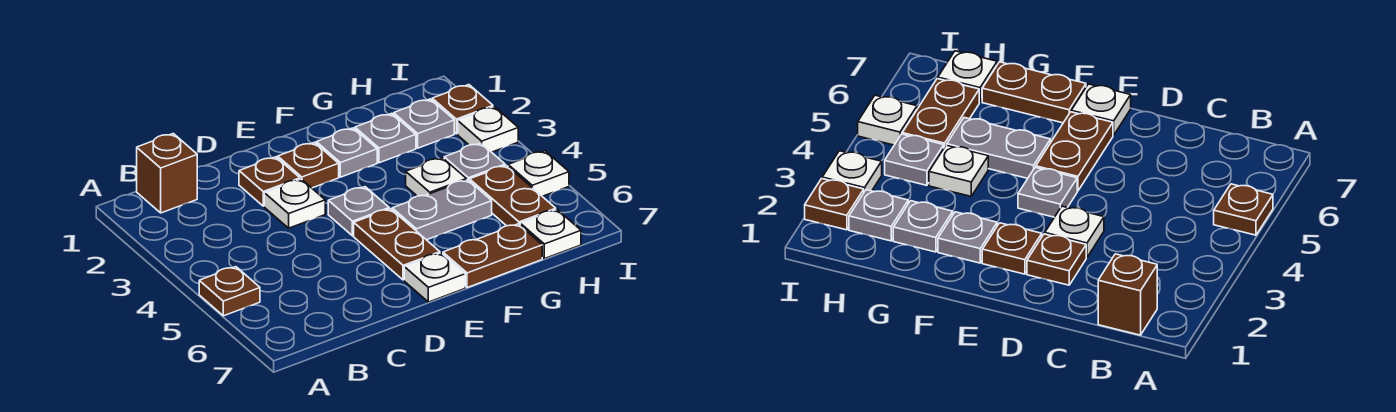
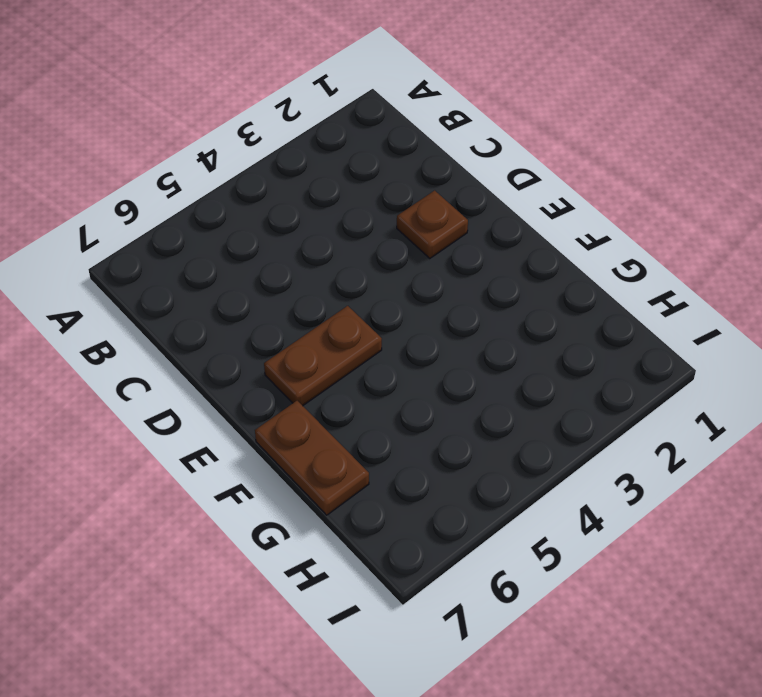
none -> brown 1x1 plate [199,267,260,316]
none -> brown 1x1 brick [137,134,197,213]
none -> white 1x1 plate [264,179,325,228]

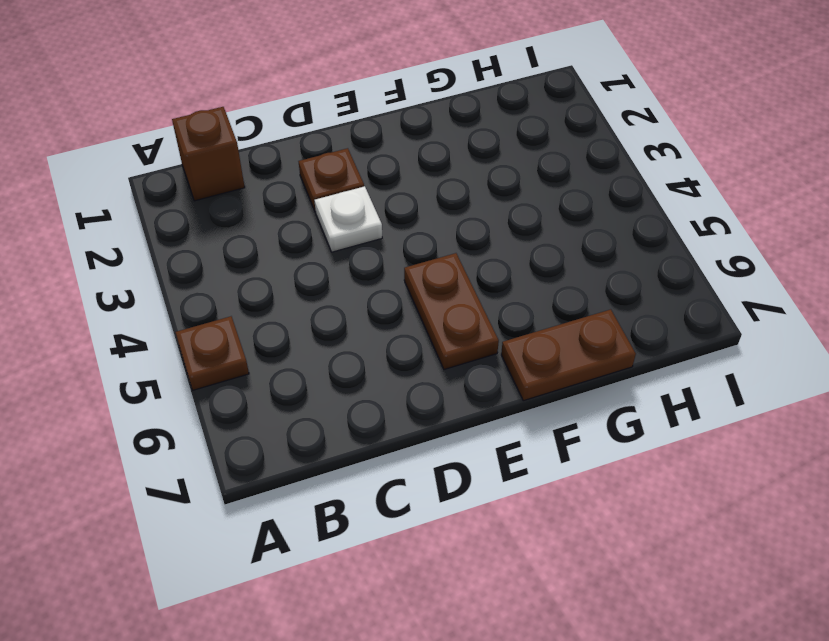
none -> brown 1x1 plate [278,142,339,188]
none -> grey 1x1 plate [328,187,389,236]
none -> white 1x1 plate [404,253,465,302]

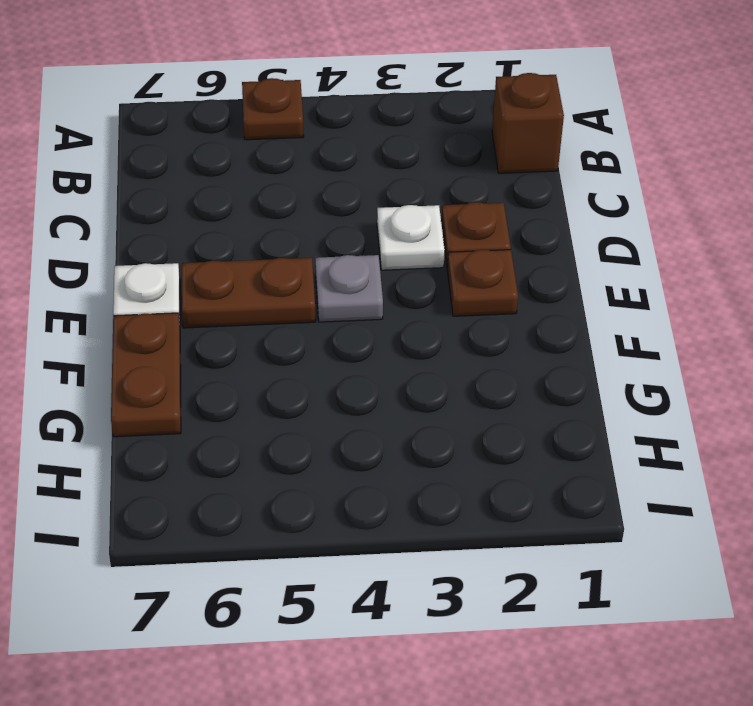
none -> grey 1x1 plate [316,128,377,177]
none -> grey 1x2 plate [392,180,492,240]
none -> grey 1x1 plate [355,113,416,163]

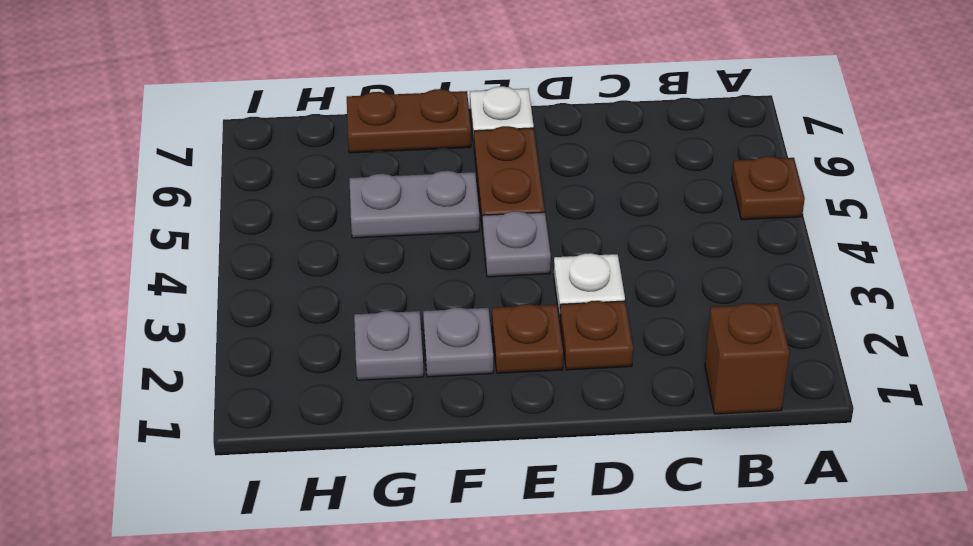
none -> white 1x1 plate [406,158,466,196]
none -> grey 1x1 plate [394,99,454,148]
none -> grey 1x1 plate [444,143,505,181]

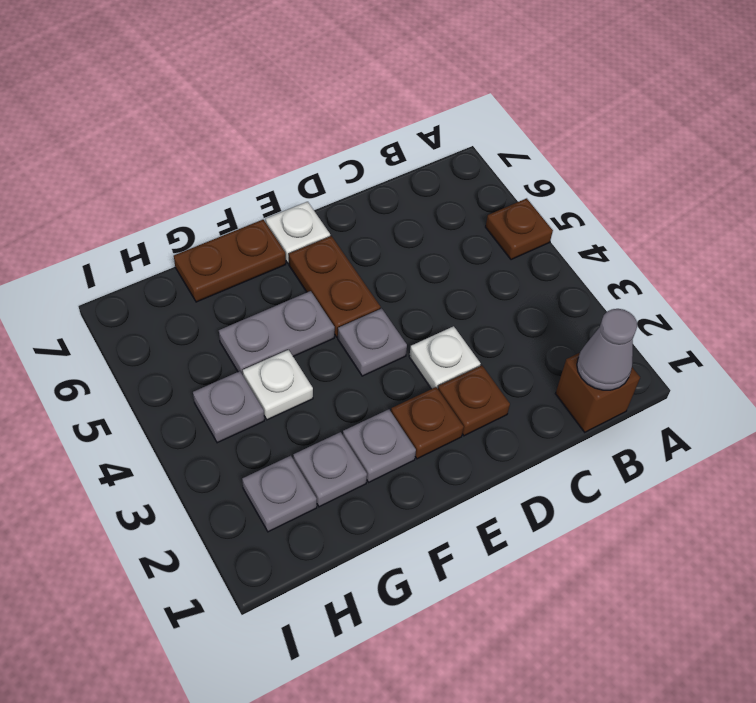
grey 1x1 cone [577,309,637,390] -> none
none -> brown 1x2 plate [470,165,556,226]
none -> white 1x1 plate [520,209,581,259]
none -> brown 1x1 plate [432,85,493,134]

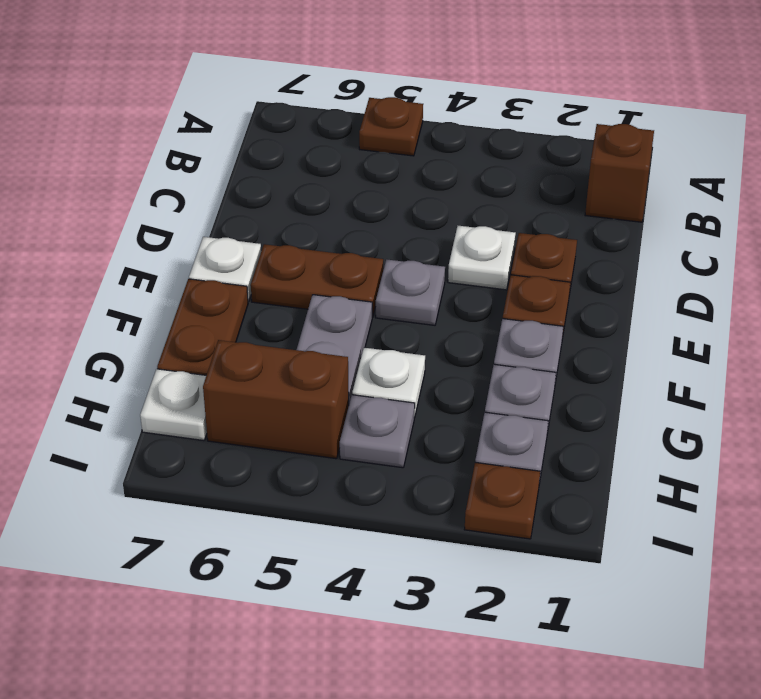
brown 1x2 brick [203,340,349,459] -> brown 1x2 plate [470,165,556,226]
none -> white 1x1 plate [458,107,518,152]
none -> white 1x1 plate [508,151,569,196]

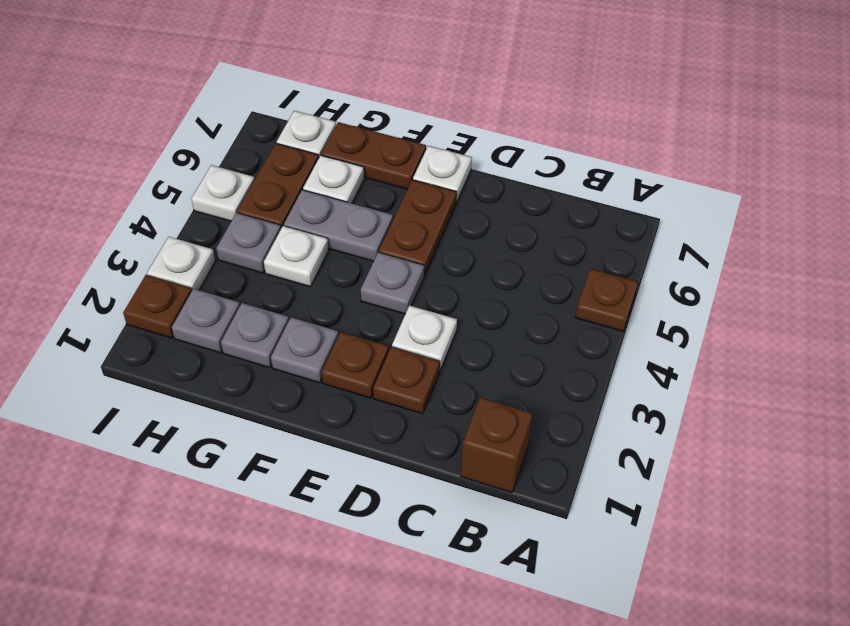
white 1x1 plate [303,155,364,203] -> none

